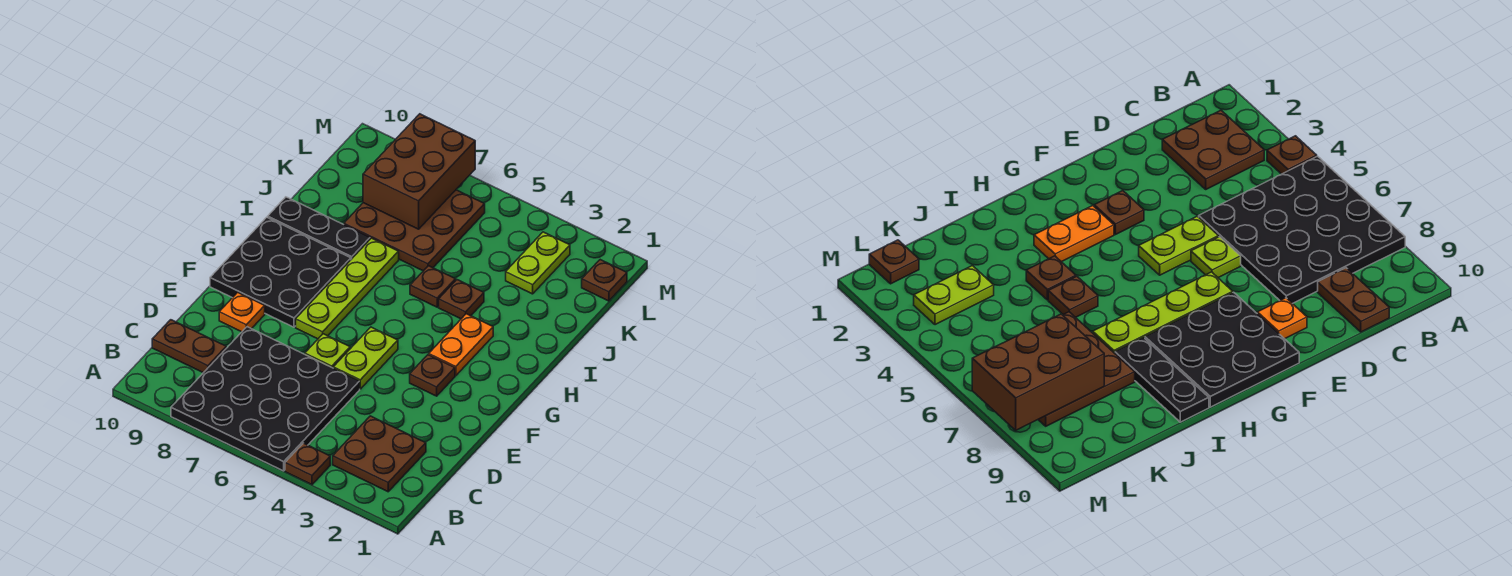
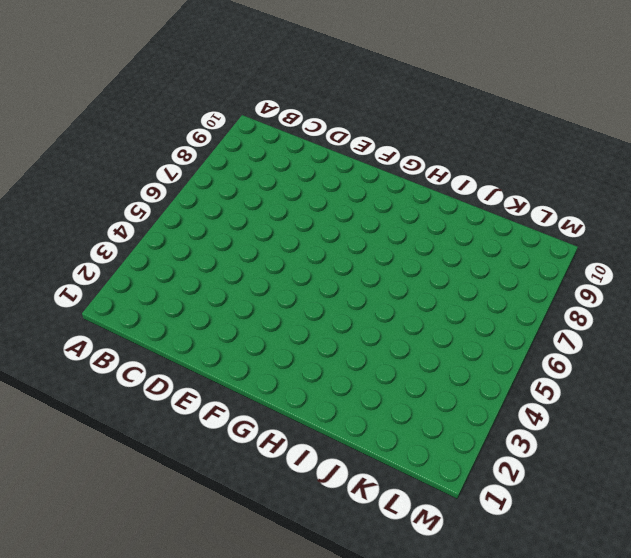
none -> brown 1x1 plate [285,443,330,485]
none -> black 4x4 plate [171,327,360,471]
none -> brown 2x2 plate [333,416,426,492]

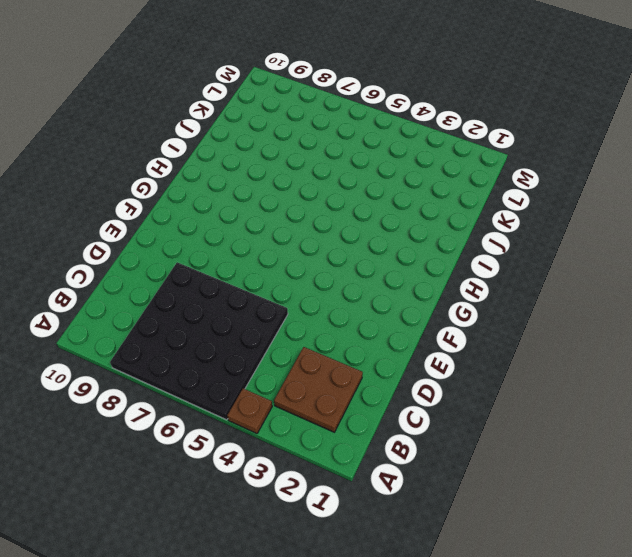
none -> brown 1x2 plate [152,320,226,373]
none -> lime 1x2 plate [333,327,398,389]
none -> lime 1x1 plate [305,334,350,368]

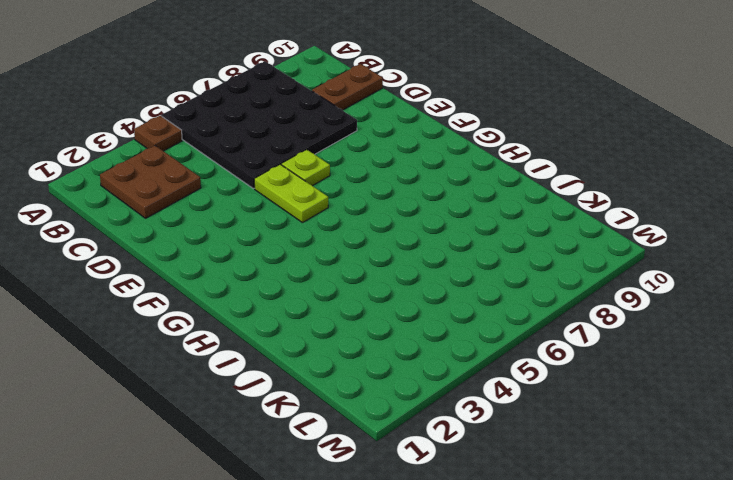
none -> orange 1x1 plate [219,292,265,332]
none -> brown 1x1 plate [410,355,455,396]
none -> lime 1x4 plate [296,238,399,339]

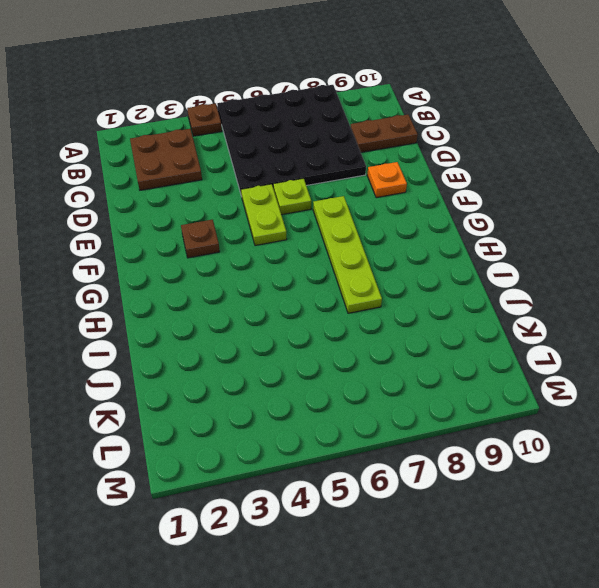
none -> black 3x3 plate [210,217,351,327]
none -> orange 1x2 plate [429,314,493,376]
none -> brown 1x1 plate [439,280,484,319]

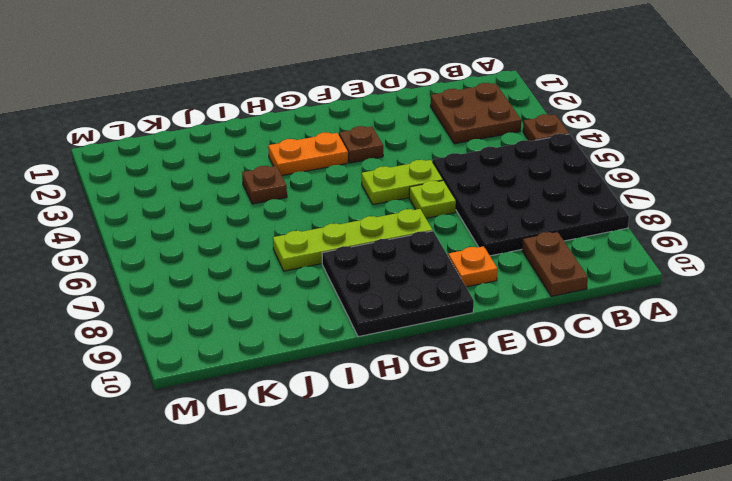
none -> brown 1x1 plate [410,266,456,307]
none -> black 1x3 plate [268,197,370,259]
none -> brown 3x3 plate [344,190,485,271]

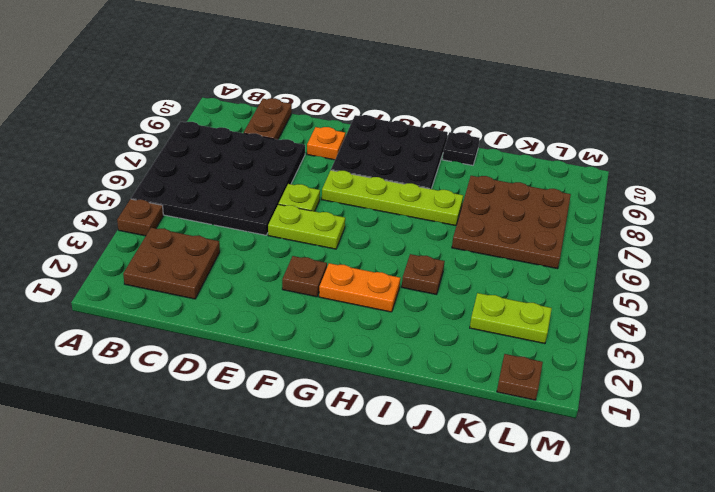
black 1x1 plate [442,132,480,165] -> black 1x3 plate [268,197,370,259]
none -> brown 1x1 plate [410,266,456,307]
none -> brown 2x3 brick [363,114,475,229]

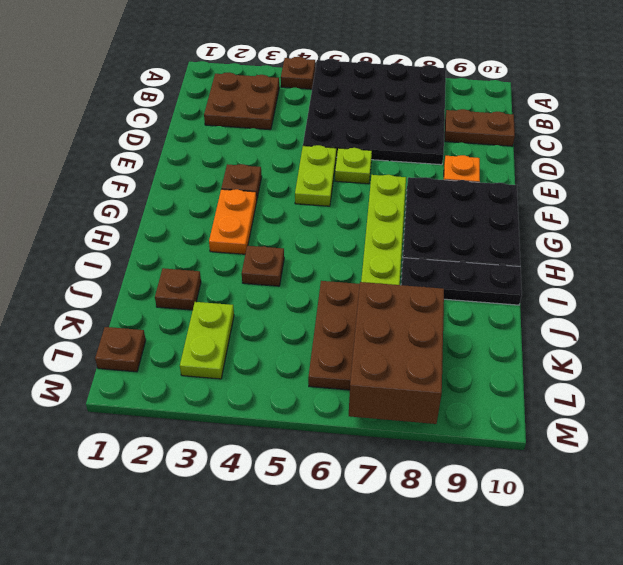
brown 1x1 plate [155,268,201,310] -> brown 1x1 plate moved to [410,266,456,307]

